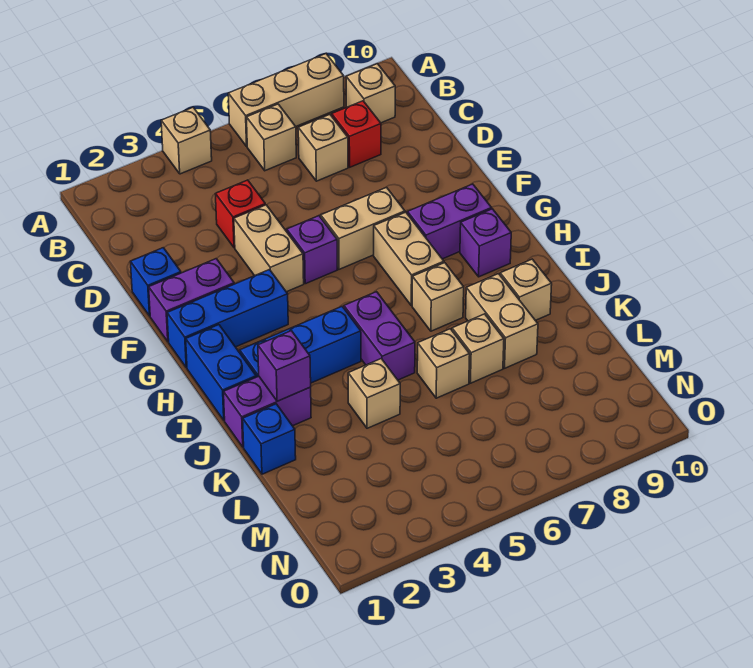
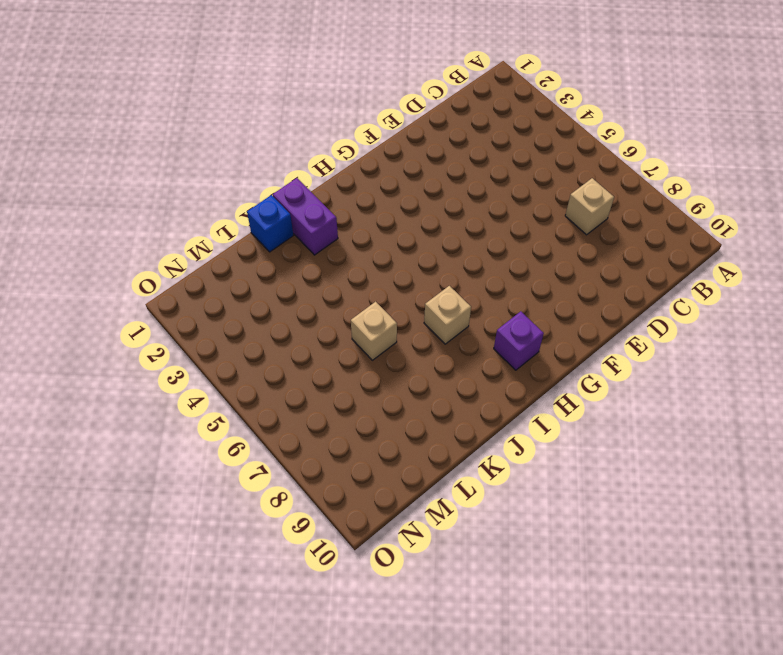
none -> tan 1x1 brick [161,107,212,174]
none -> tan 1x3 brick [228,54,344,146]
none -> tan 1x1 brick [247,104,296,171]

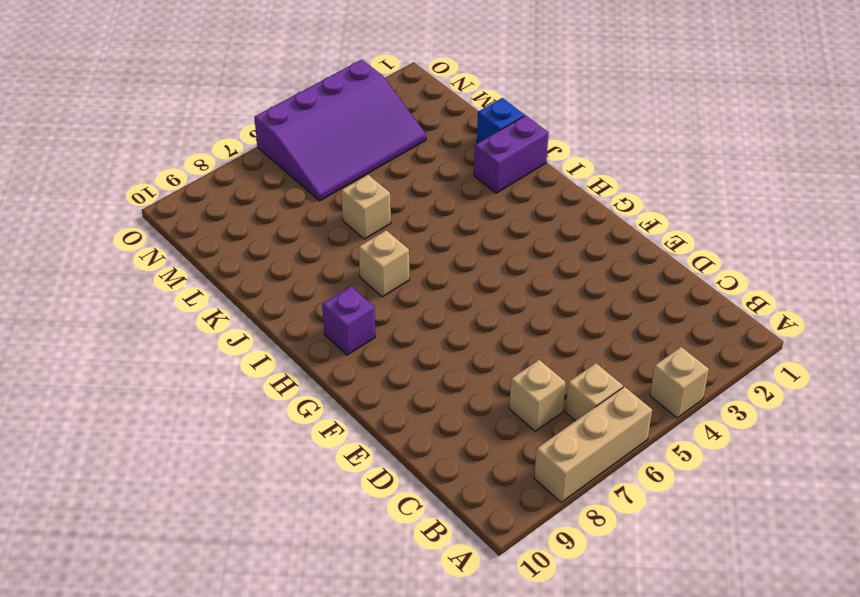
purple 3x4 slope [254,60,426,201] -> none
none -> tan 1x1 brick [346,64,395,123]
none -> red 1x1 brick [332,101,381,167]
none -> red 1x1 brick [216,180,265,248]

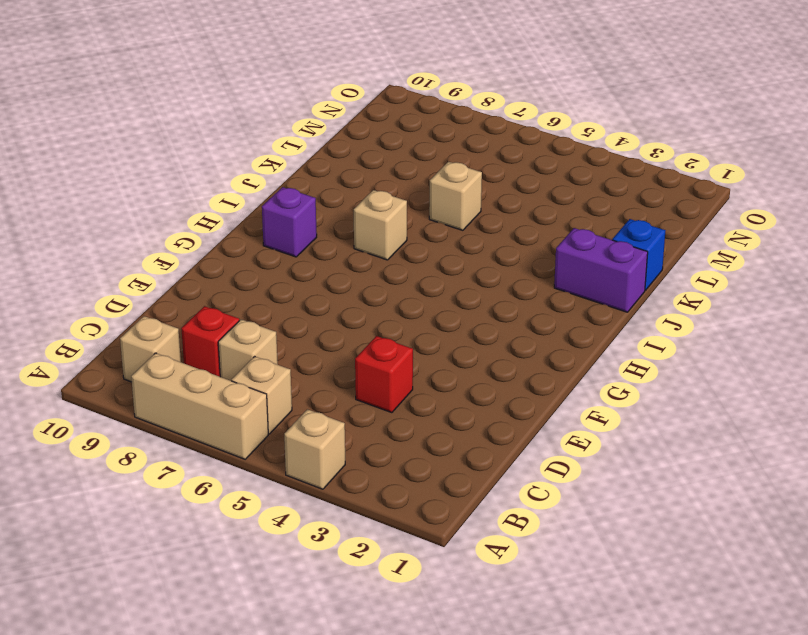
none -> blue 1x1 brick [130,248,181,316]
none -> tan 1x2 brick [234,205,304,292]
none -> purple 1x2 brick [149,259,234,342]

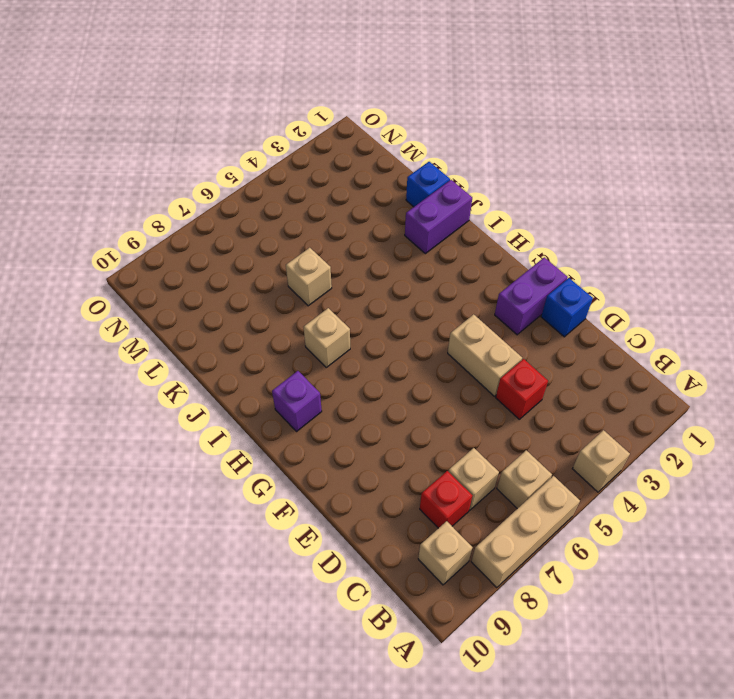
none -> purple 1x1 brick [287,216,337,284]
none -> tan 1x2 brick [321,187,405,269]
none -> blue 1x3 brick [167,270,288,368]

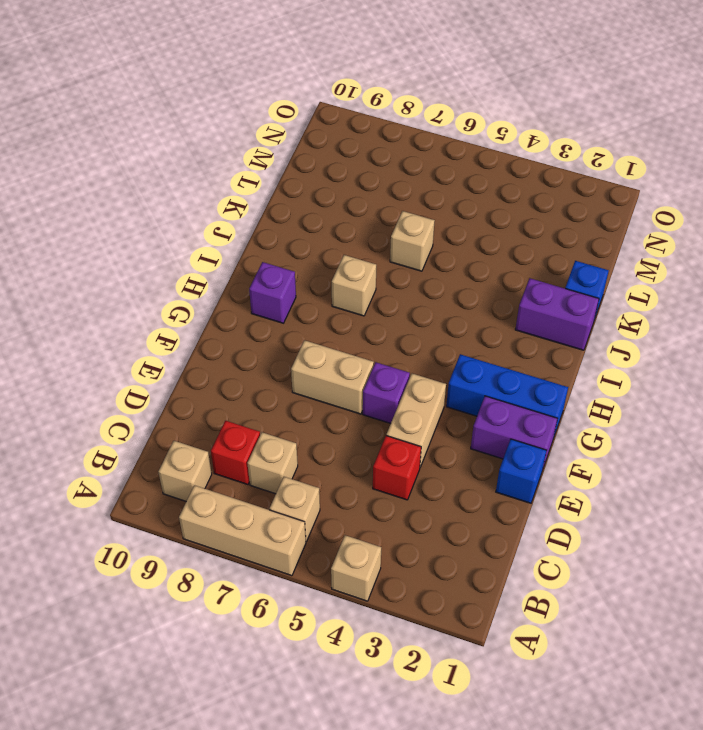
none -> tan 1x2 brick [374,212,444,306]
none -> purple 1x2 brick [407,184,492,259]
none -> blue 1x2 brick [186,325,256,420]

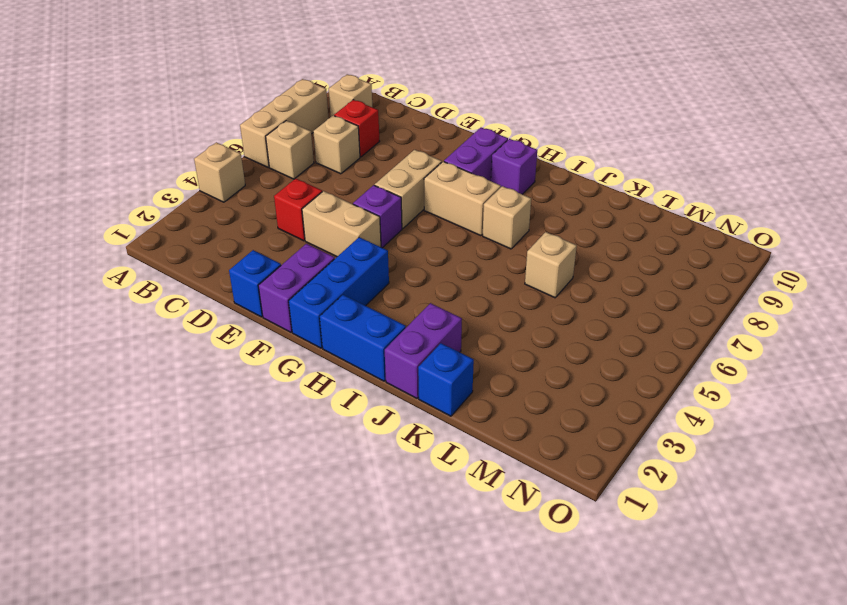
none -> blue 1x3 brick [240,307,361,383]
none -> purple 1x2 brick [344,292,415,380]
none -> tan 1x2 brick [466,274,538,368]

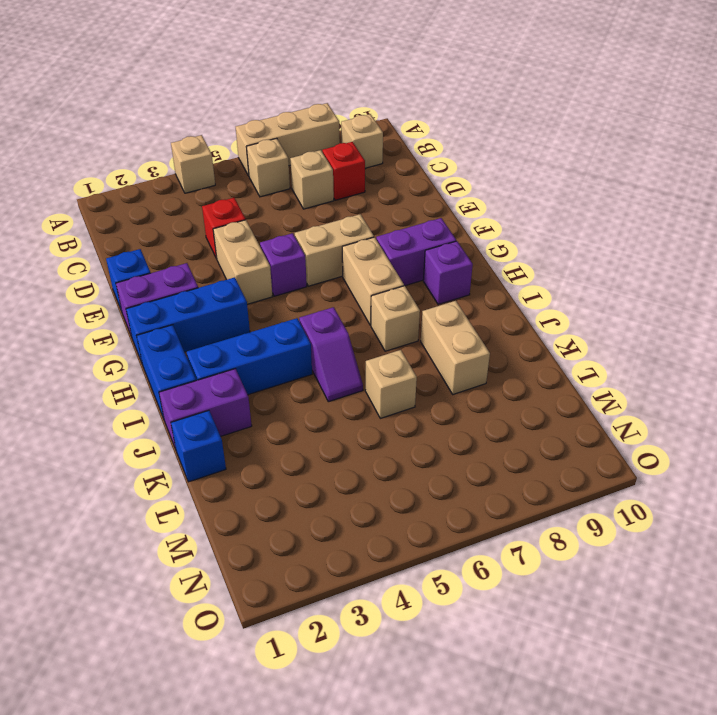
purple 1x2 slope [299,307,363,402] -> purple 1x2 brick [344,292,415,380]
none -> tan 1x1 brick [500,259,552,321]
none -> tan 1x1 brick [348,359,400,428]
none -> tan 1x1 brick [452,314,504,383]

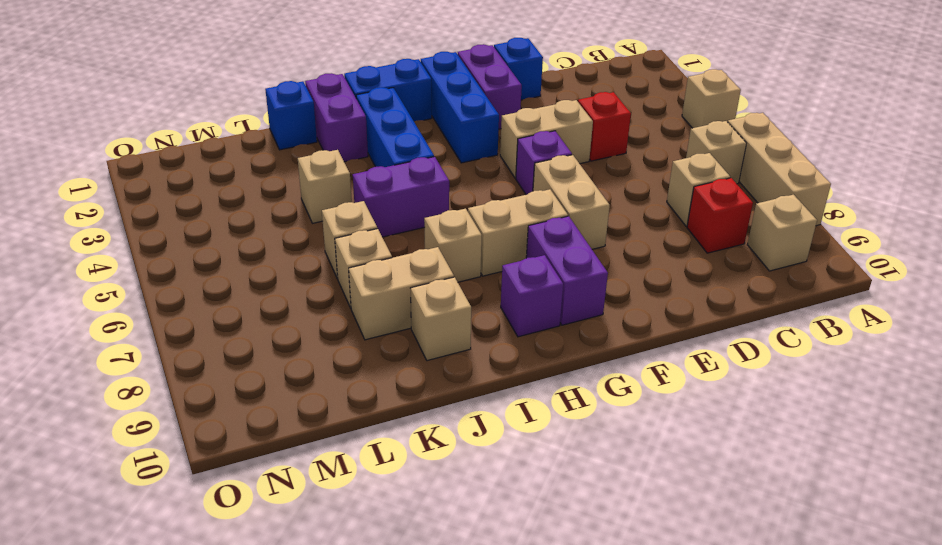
none -> purple 1x1 brick [258,331,311,401]

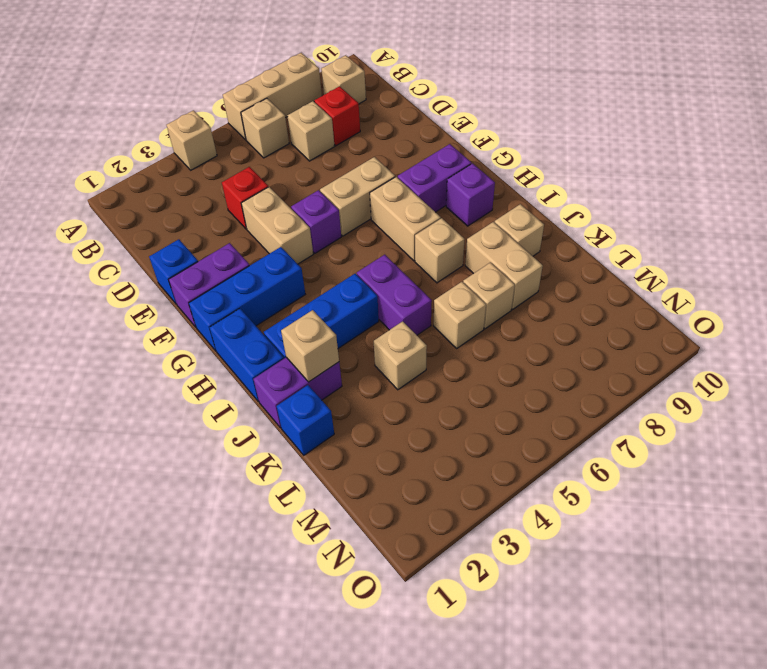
tan 1x1 brick [281,310,339,382] -> purple 1x1 brick [258,331,311,401]

